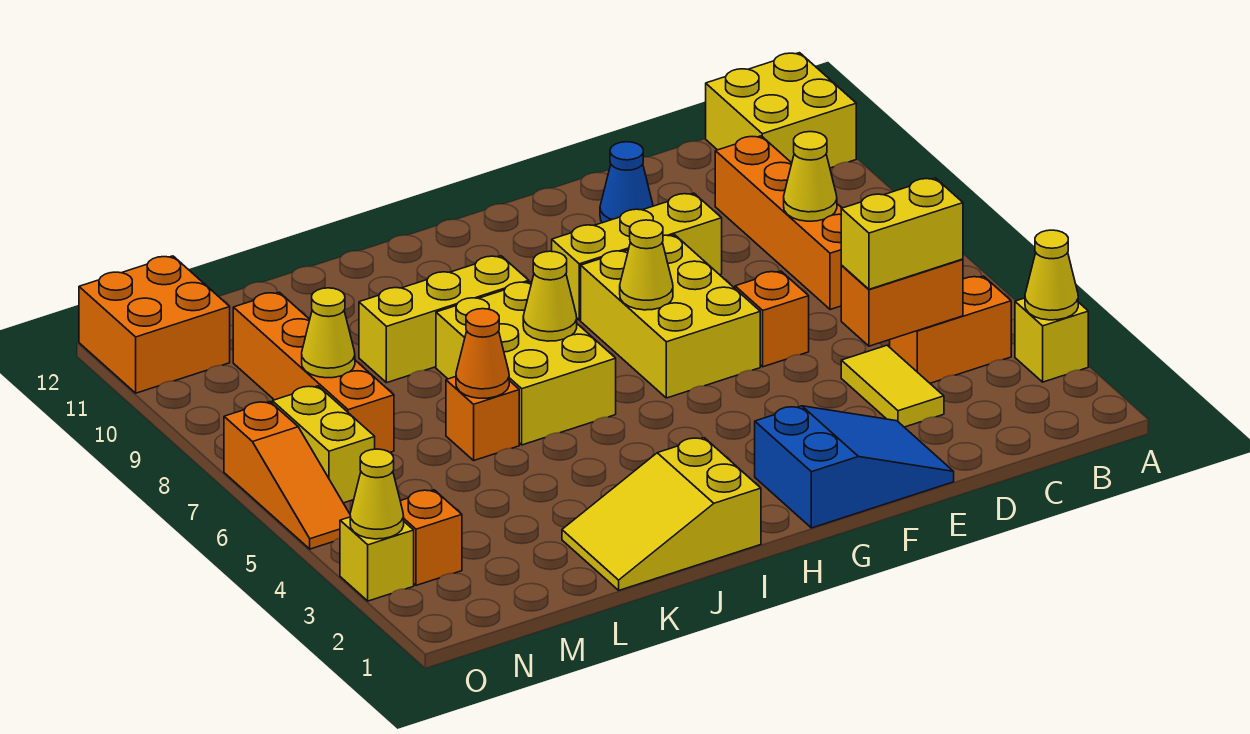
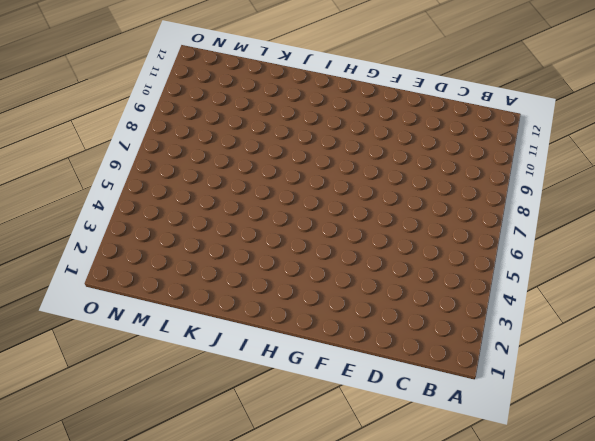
none -> yellow 1x1 brick [1015,298,1088,382]
none -> yellow 2x2 brick [706,53,856,168]
none -> orange 1x2 brick [890,276,1011,383]

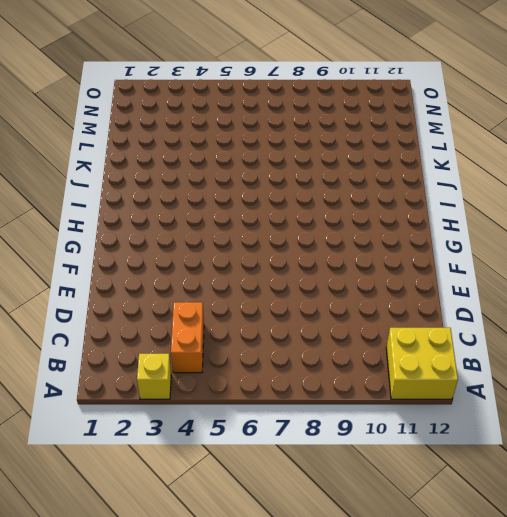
none -> orange 1x4 brick [715,136,842,310]
none -> yellow 1x2 tile [841,345,944,427]
none -> blue 2x3 slope [755,406,954,528]

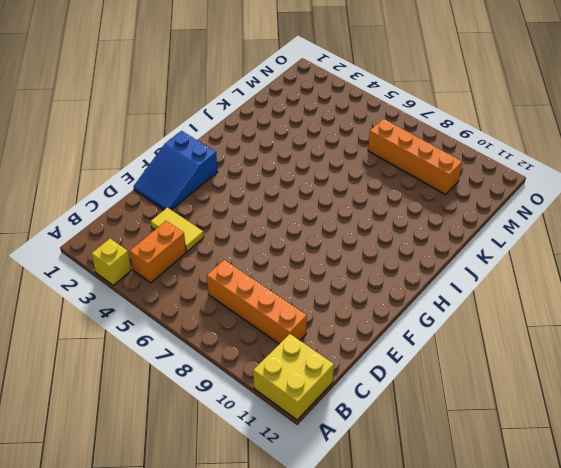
none -> orange 1x1 brick [735,271,809,367]
none -> yellow 1x3 brick [552,193,722,320]
none -> blue 1x1 cone [600,142,653,223]

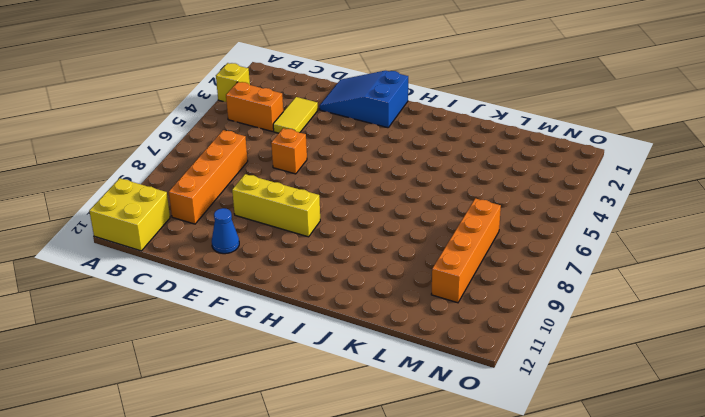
none -> yellow 2x3 brick [581,235,760,398]
none -> yellow 2x3 slope [562,438,761,590]
none -> yellow 2x3 brick [436,282,616,445]

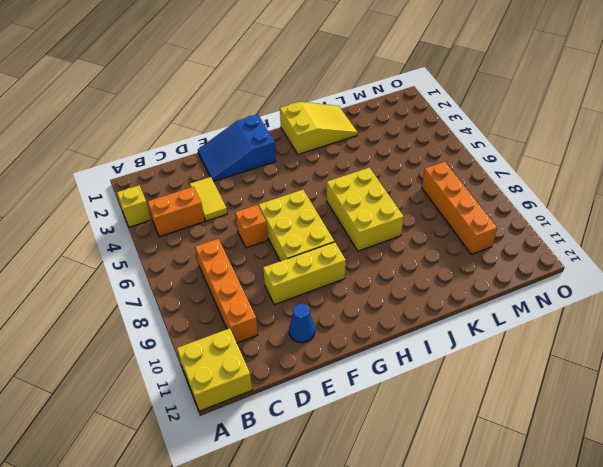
none -> yellow 1x3 brick [359,256,529,383]
none -> orange 1x1 brick [446,377,519,460]
none -> orange 1x1 brick [400,490,462,585]

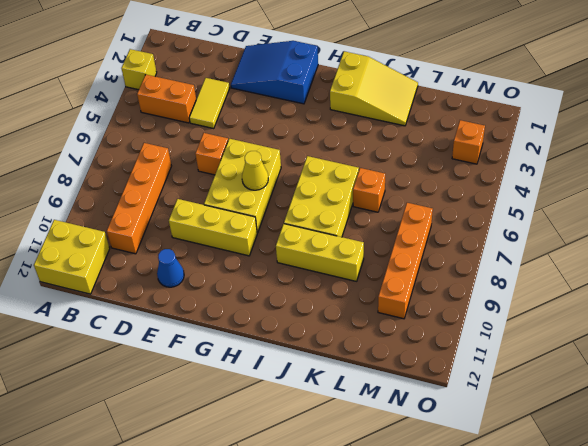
none -> yellow 1x2 brick [272,386,375,503]
none -> orange 2x2 brick [79,256,230,393]
none -> yellow 1x1 brick [340,517,414,601]

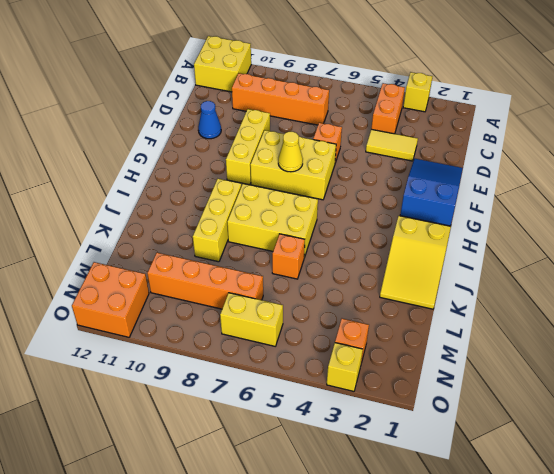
none -> orange 1x3 slope [224,402,350,549]
none -> yellow 1x1 cone [1025,230,1078,320]
none -> orange 1x2 brick [841,259,963,346]

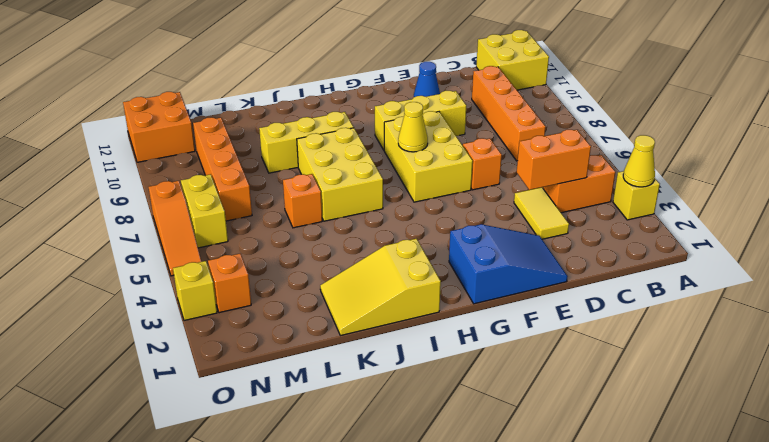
none -> yellow 1x1 cone [784,132,837,221]
none -> yellow 1x1 cone [523,251,577,341]
none -> orange 1x1 cone [456,309,509,398]

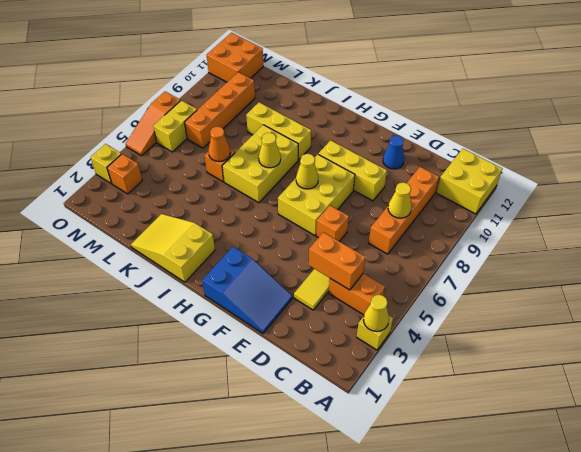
none -> yellow 1x1 cone [302,288,355,378]
none -> yellow 1x1 cone [350,449,404,539]
none -> yellow 1x2 brick [841,178,963,289]

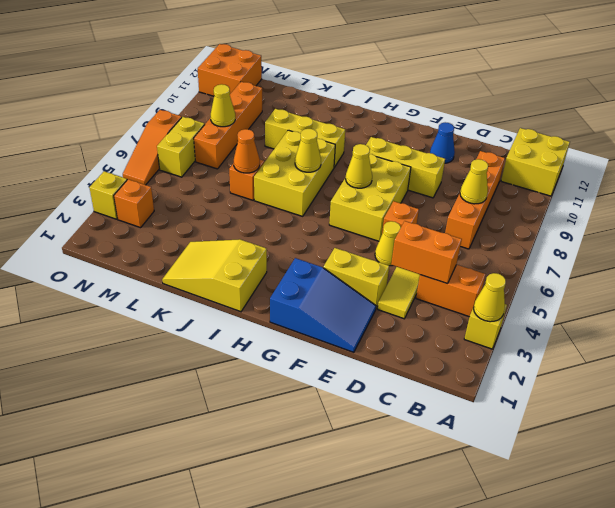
yellow 1x2 brick [323,248,389,308] -> yellow 1x2 brick moved to [841,178,963,289]
yellow 1x1 cone [375,221,401,266] -> yellow 1x1 cone moved to [350,449,404,539]

